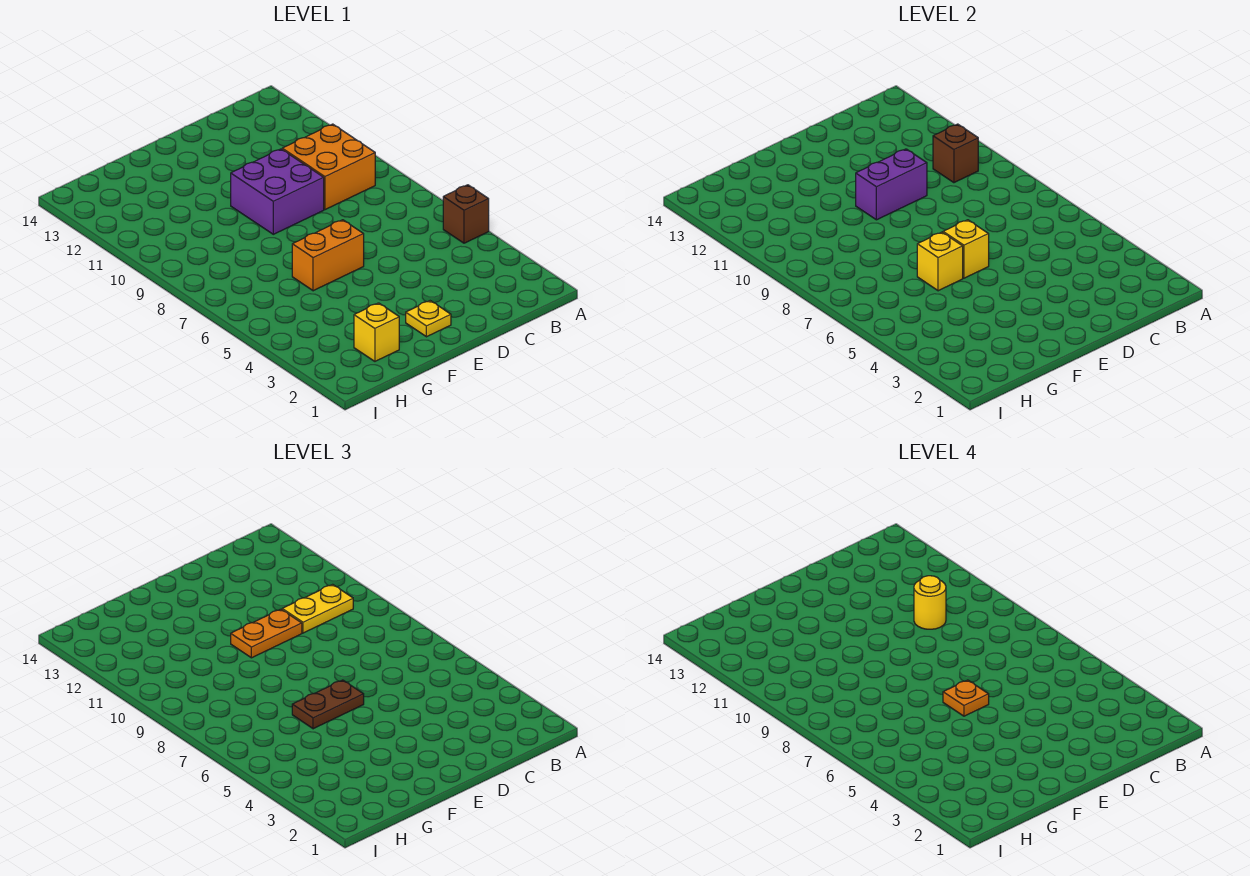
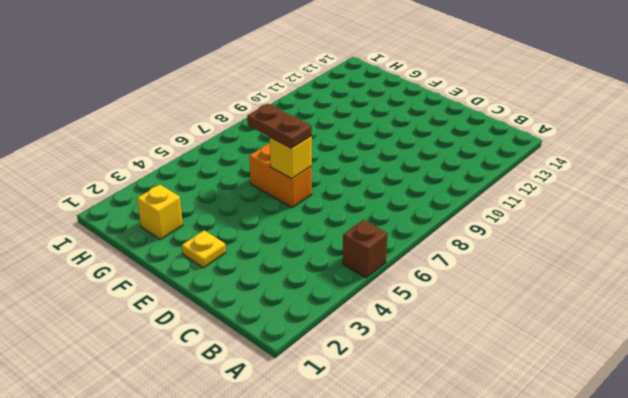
none -> orange 2x2 brick [282,124,375,210]
none -> purple 2x2 brick [231,149,324,234]
none -> brown 1x1 brick [933,124,978,183]

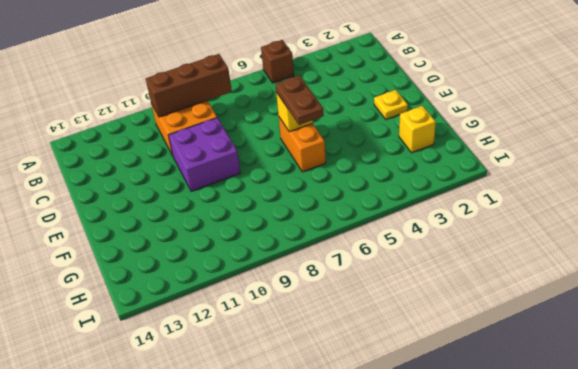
brown 1x3 brick [146,54,232,117] -> brown 1x1 brick [933,124,978,183]
none -> purple 1x2 brick [856,149,927,220]
none -> yellow 1x1 brick [917,232,963,291]
none -> yellow 1x2 plate [282,584,353,633]

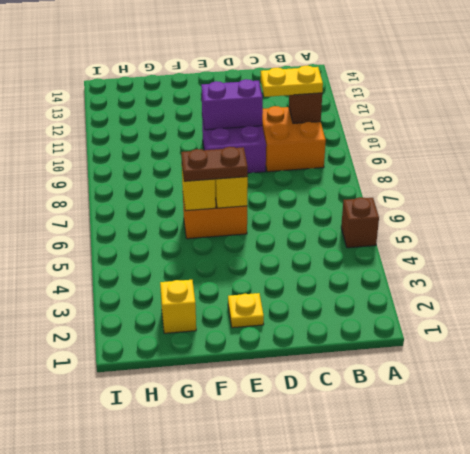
none -> orange 1x2 plate [231,609,302,658]
none -> yellow 1x1 round brick [914,576,946,629]
none -> orange 1x1 plate [943,680,989,716]

